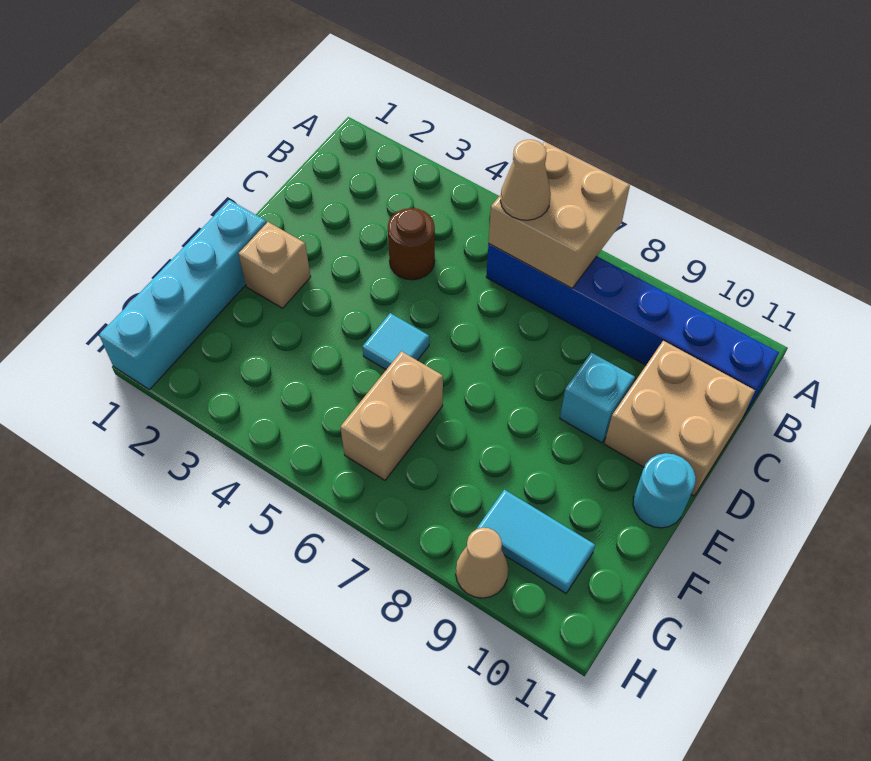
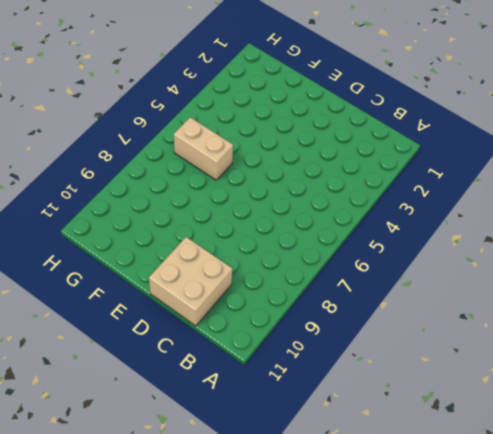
none -> blue 1x6 brick [486,244,779,417]
none -> brown 1x1 round brick [388,208,435,280]
none -> cyan 1x1 brick [560,353,635,443]

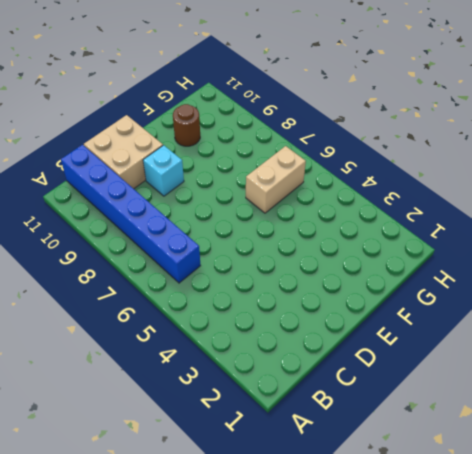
brown 1x1 round brick [173,104,200,146] -> brown 1x1 round brick moved to [388,208,435,280]
none -> cyan 1x4 brick [99,200,266,390]
none -> tan 1x1 brick [239,222,311,308]
none -> cyan 1x1 tile [363,313,429,370]

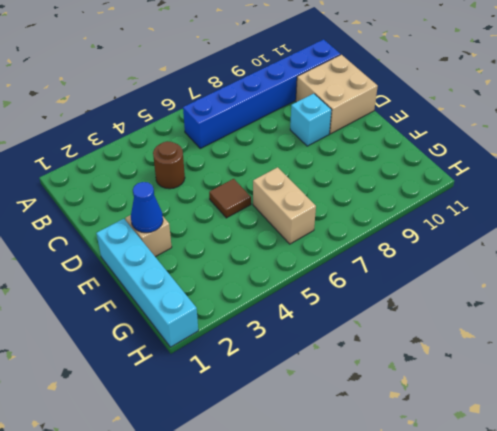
blue 1x1 cone [131,182,163,233] -> none
brown 1x1 tile [209,179,251,218] -> cyan 1x1 tile [363,313,429,370]
none -> cyan 1x1 round brick [633,453,696,528]
none -> cyan 1x2 tile [477,490,595,593]
none -> tan 1x1 cone [456,528,508,598]

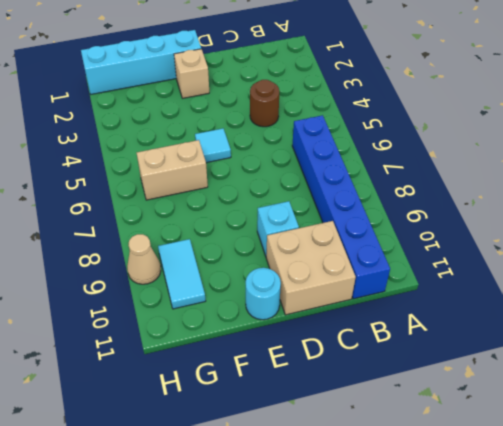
none -> tan 2x2 brick [489,142,630,288]
none -> tan 1x1 cone [500,140,551,220]

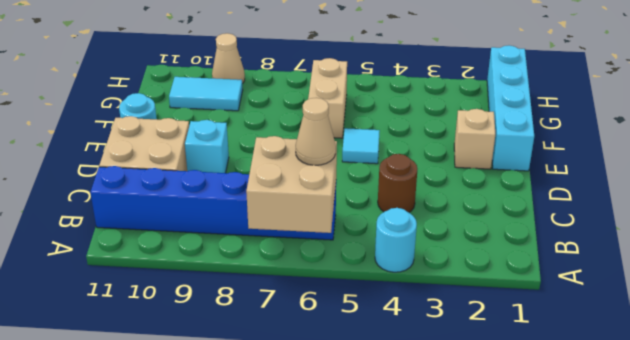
cyan 1x1 round brick [375,208,417,272] -> none

